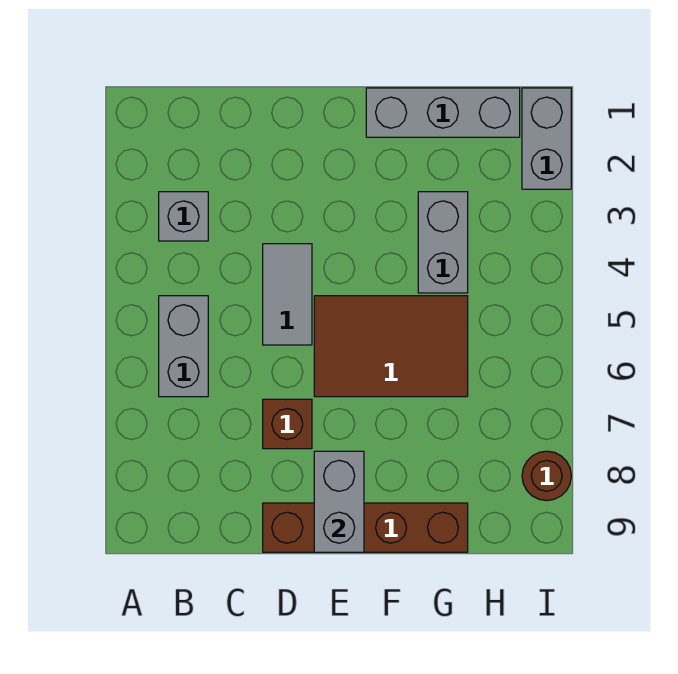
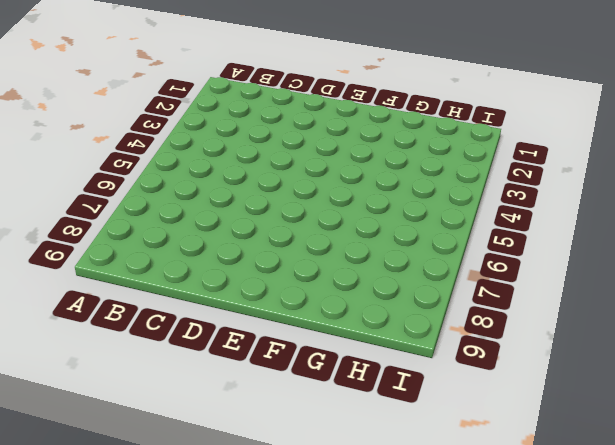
none -> grey 1x1 brick [159,192,208,241]
none -> grey 1x2 brick [159,296,208,397]

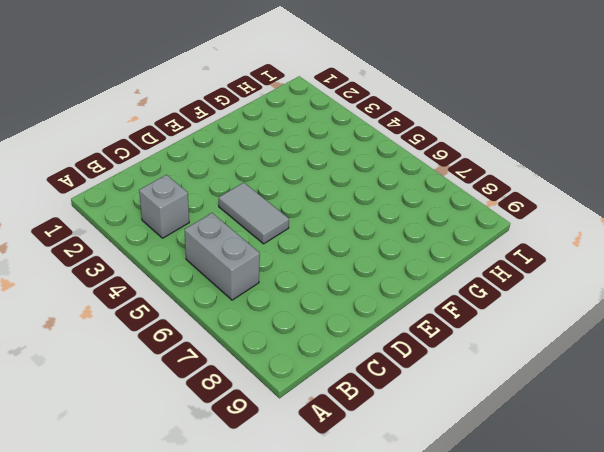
none -> brown 1x1 brick [263,399,312,449]
none -> brown 1x4 brick [263,503,468,552]

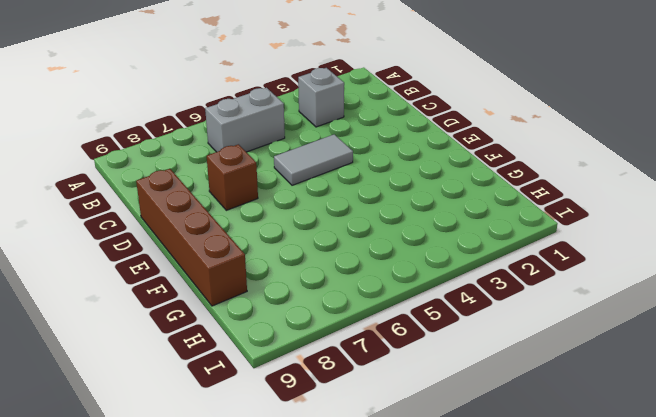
none -> brown 2x3 tile [314,296,468,397]
none -> grey 1x3 brick [366,88,520,137]

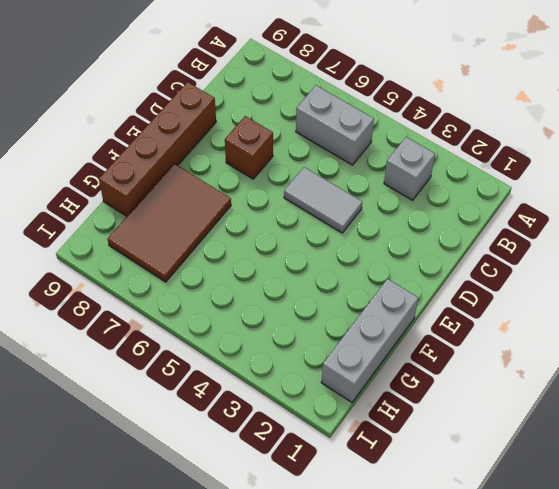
brown 2x3 tile [108,164,231,282] -> brown 2x3 tile moved to [314,296,468,397]
none -> grey 1x2 brick [418,192,468,293]
none -> grey 1x2 brick [522,88,571,189]

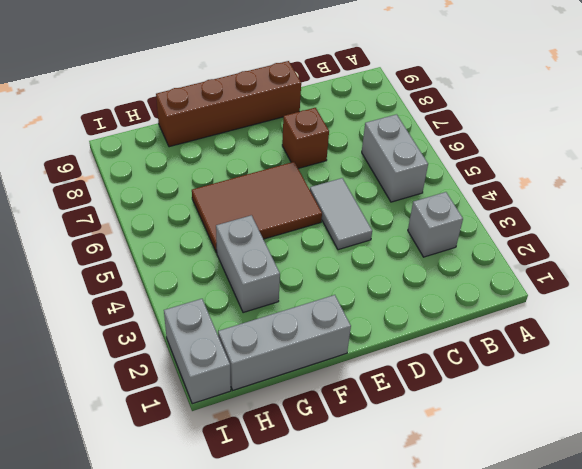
none -> brown 1x1 round brick [522,451,571,501]
none -> grey 1x2 brick [314,451,364,552]

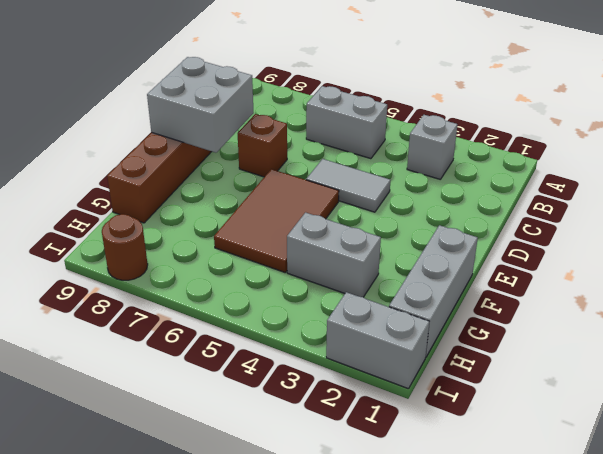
grey 2x2 brick [147,57,254,153] -> grey 1x2 brick [314,451,364,552]

